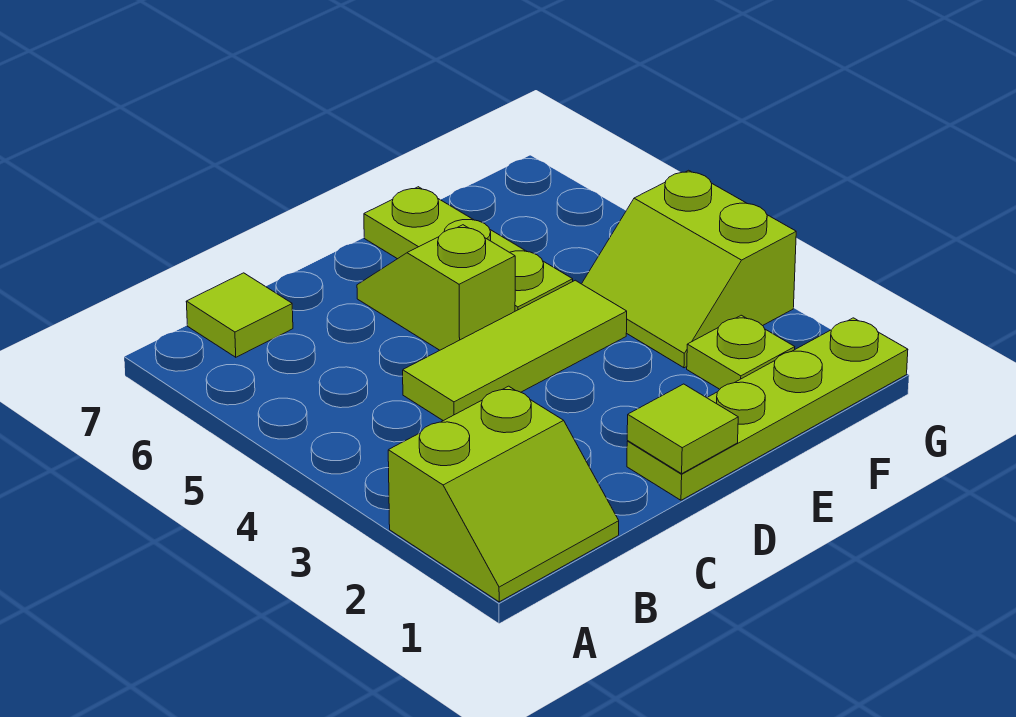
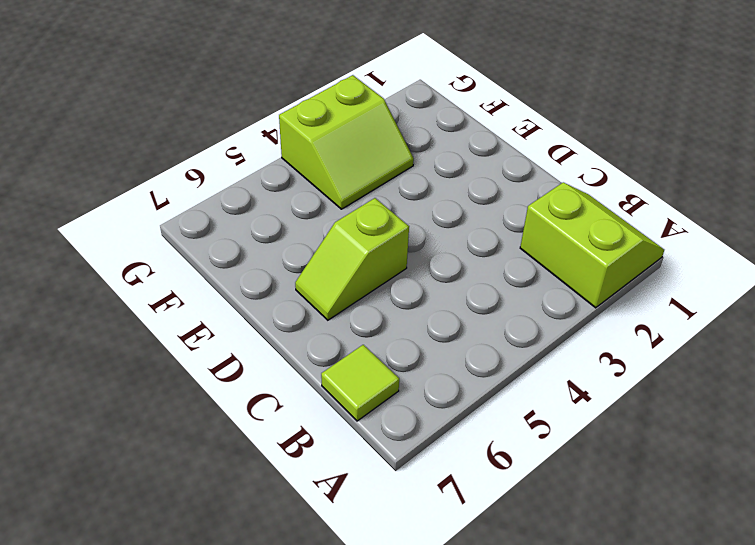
none -> lime 1x3 tile [403,280,627,421]
none -> lime 1x4 plate [627,318,908,500]

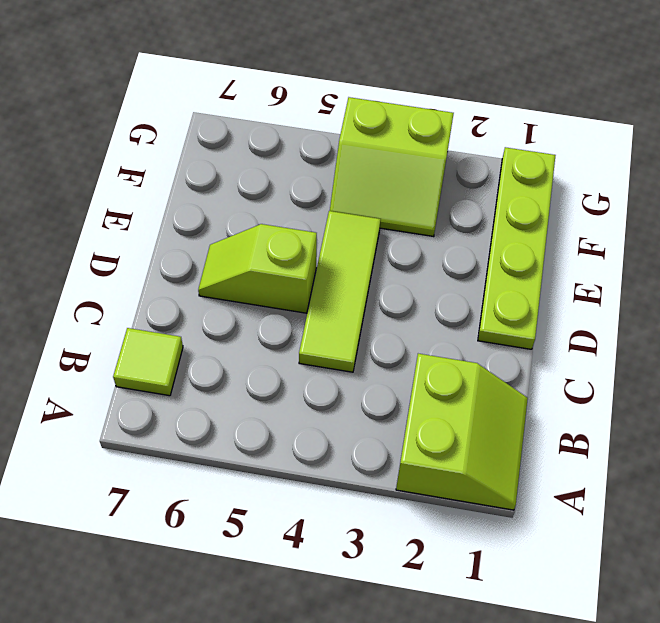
none -> lime 1x3 plate [364,187,573,311]
none -> lime 1x1 plate [687,315,795,389]

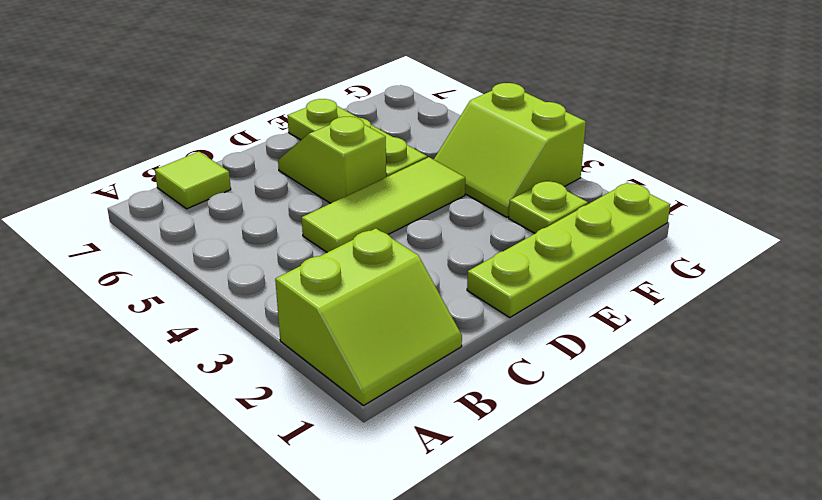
none -> lime 1x1 tile [627,384,738,474]

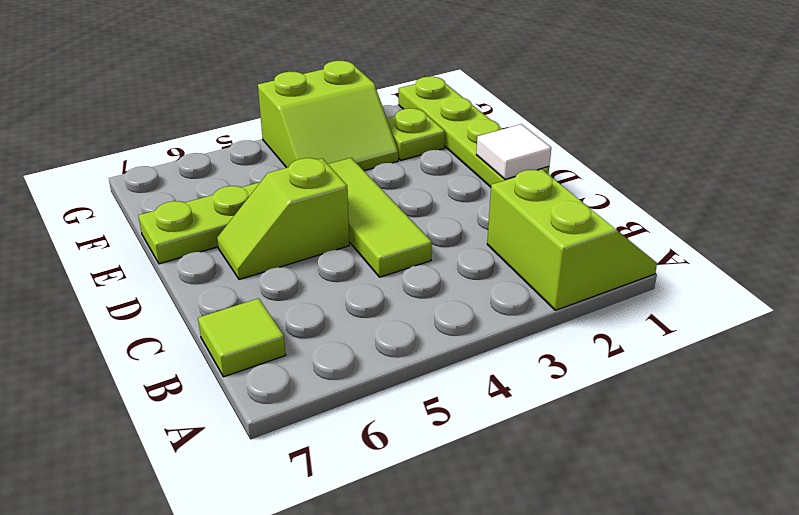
white 1x1 tile [476,124,551,179] -> lime 1x1 tile [627,384,738,474]

